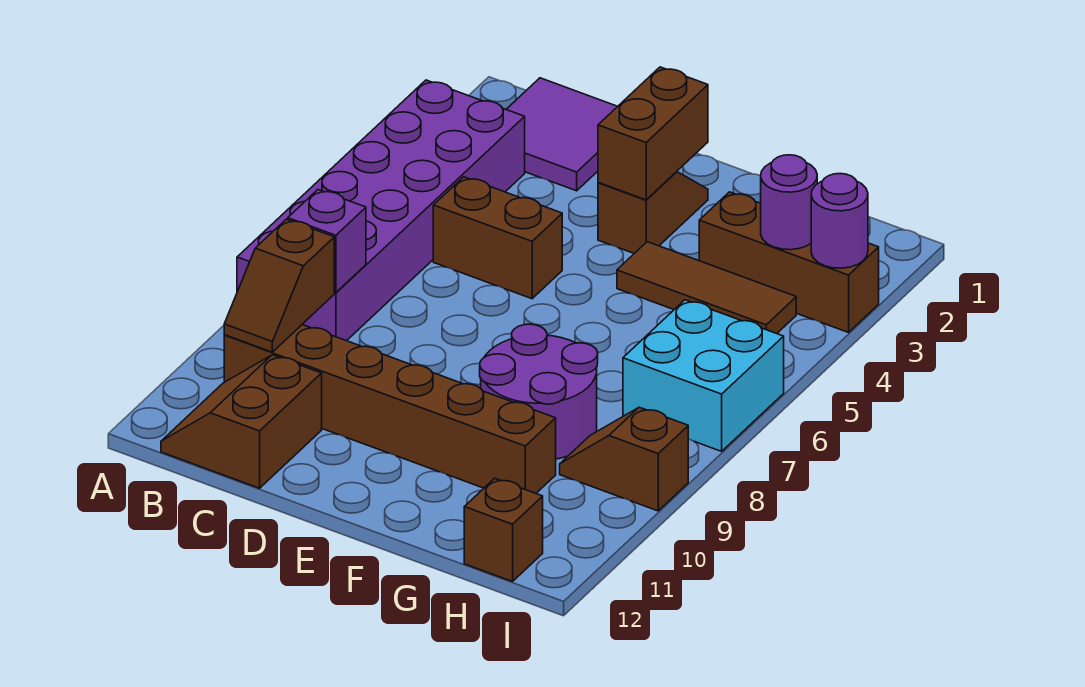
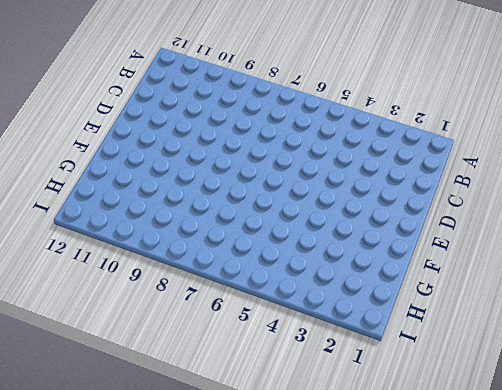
none -> purple 2x6 brick [237,80,525,341]
none -> purple 2x2 tile [506,78,618,191]
none -> brown 1x6 brick [224,324,556,493]

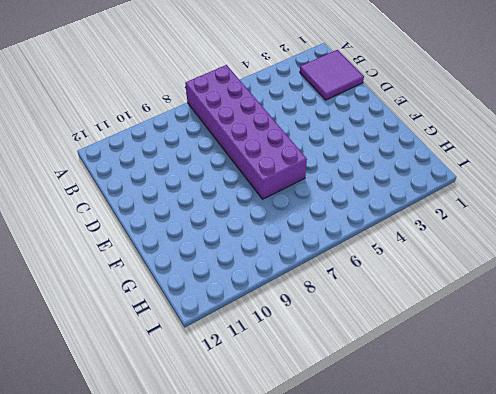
purple 2x6 brick [185,65,307,199] -> purple 2x6 brick turned to [237,80,525,341]
none -> brown 1x6 brick [224,324,556,493]
none -> brown 2x2 slope [161,355,322,488]
none -> brown 1x2 brick [433,177,562,299]

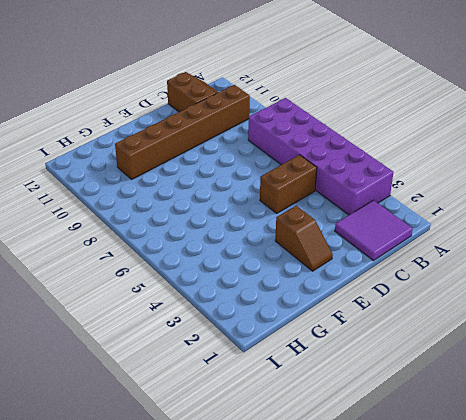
none -> brown 1x3 tile [617,242,796,334]
none -> purple 2x2 round brick [480,324,598,459]
none -> brown 1x3 brick [699,192,879,332]

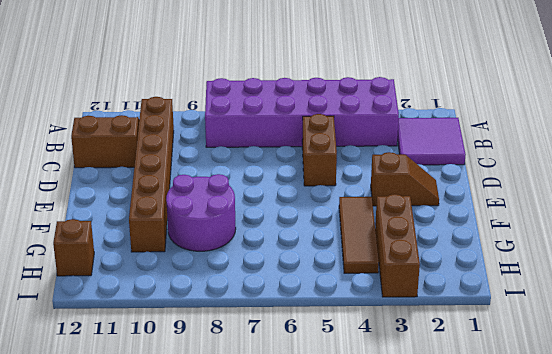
none -> cyan 2x2 brick [623,300,784,451]
none -> brown 1x2 slope [560,407,688,511]
none -> purple 1x1 brick [288,190,366,293]

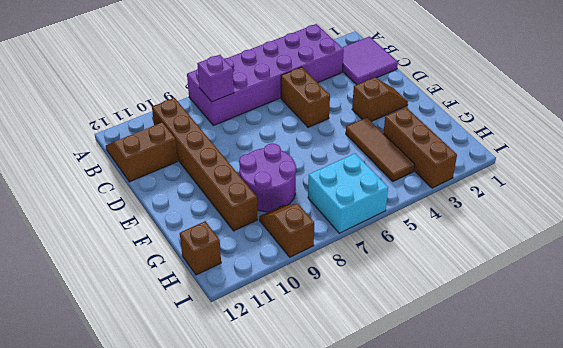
none -> brown 1x2 slope [224,219,334,352]
none -> brown 1x2 brick [598,67,708,200]
none -> purple 1x1 round brick [761,155,817,250]

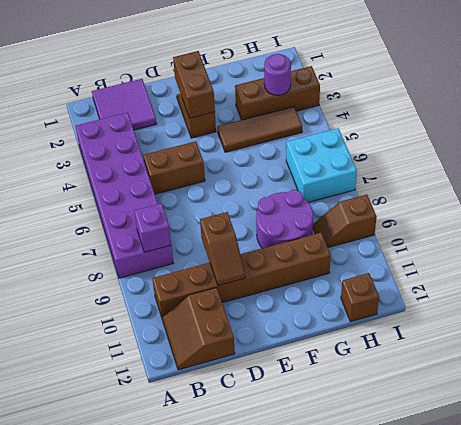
brown 1x2 slope [200,212,245,286] -> brown 1x2 slope moved to [224,219,334,352]
none -> purple 1x1 round brick [811,174,868,268]

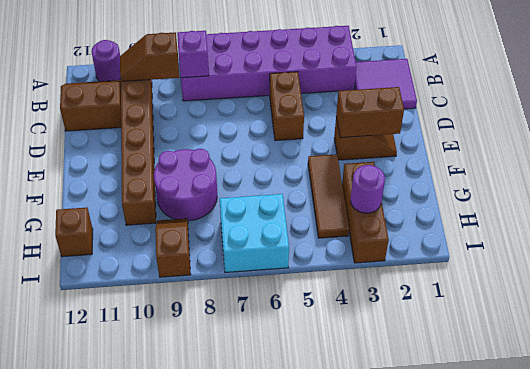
purple 1x1 round brick [91,40,120,81] -> purple 1x1 round brick moved to [811,174,868,268]

